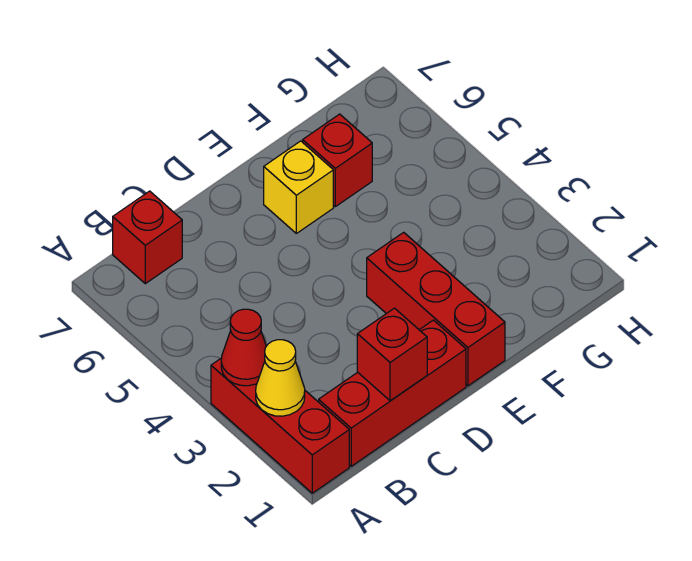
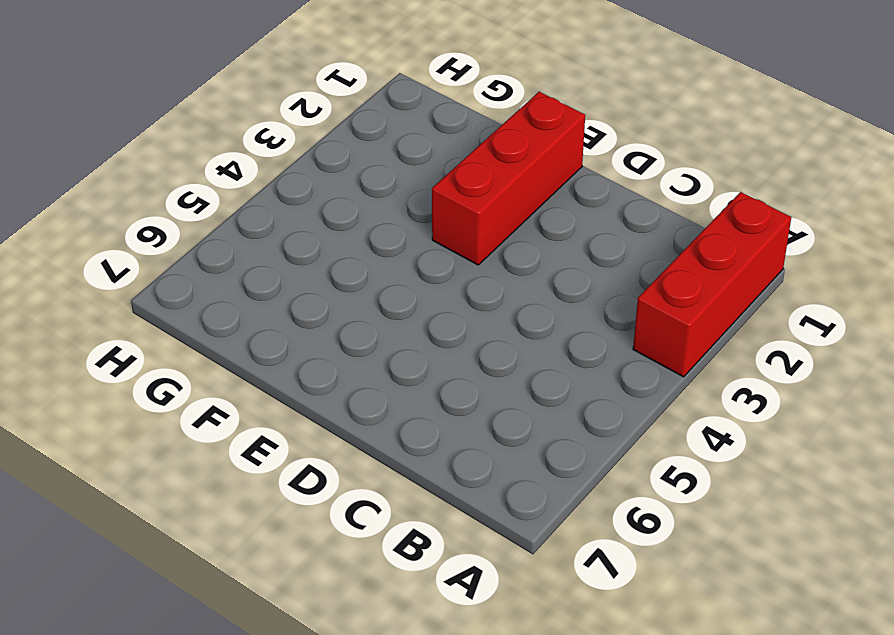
none -> red 1x3 brick [319,320,466,466]
none -> red 1x1 brick [113,191,182,284]

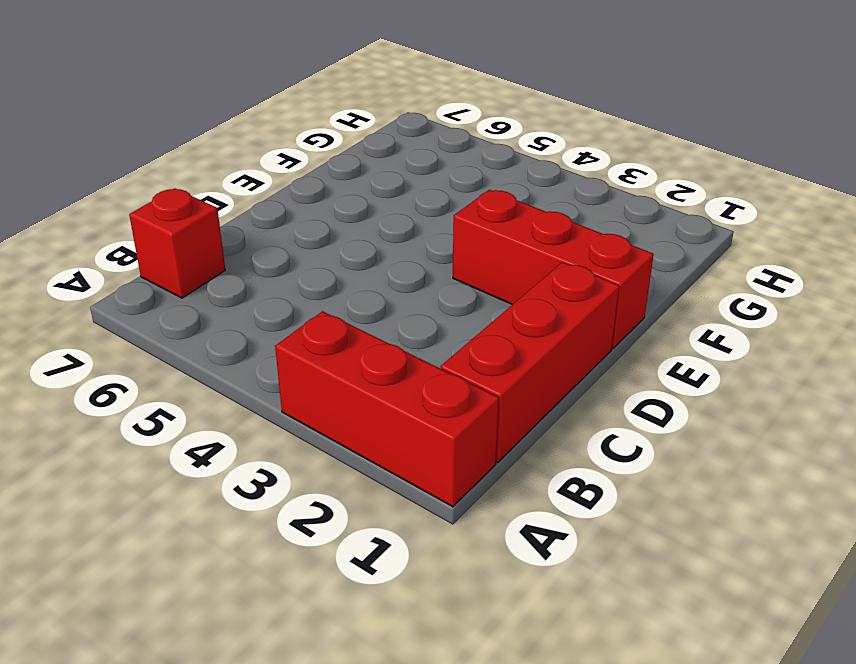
none -> yellow 1x1 brick [264,141,333,233]
none -> red 1x1 brick [303,114,372,207]

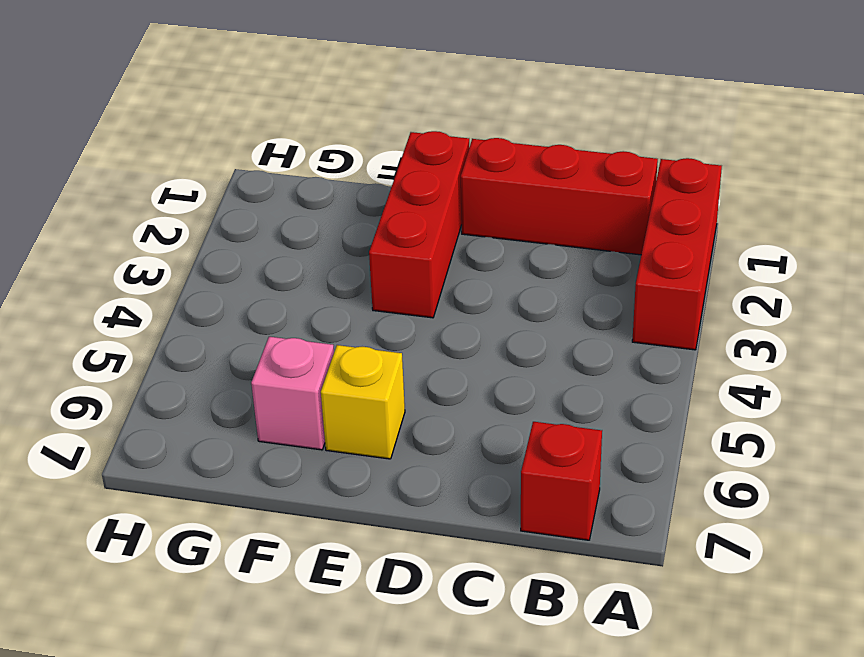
pink 1x1 brick [251,337,334,450] -> red 1x1 brick [303,114,372,207]
none -> yellow 1x1 cone [256,340,305,416]
none -> red 1x1 cone [221,309,266,386]

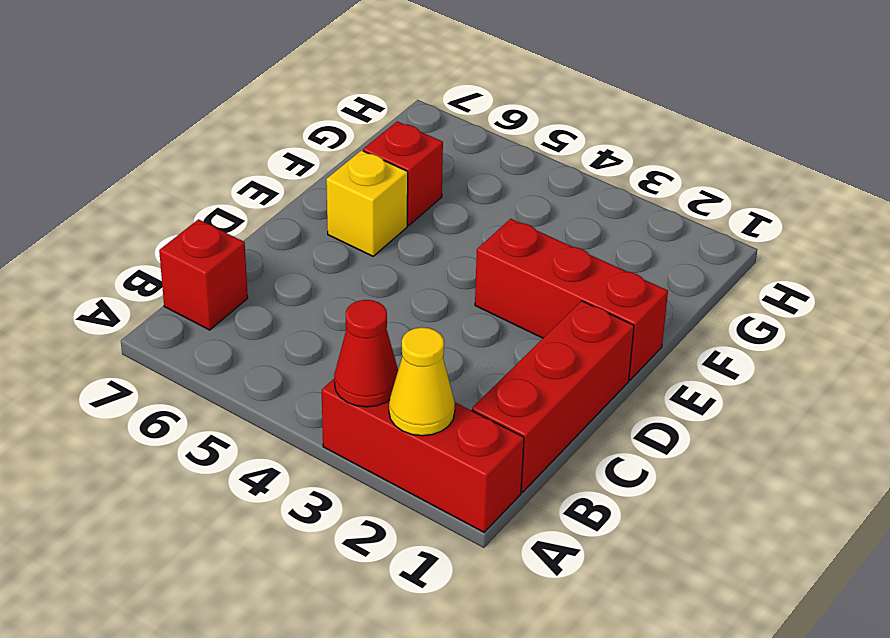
none -> red 1x1 brick [357,308,427,401]

